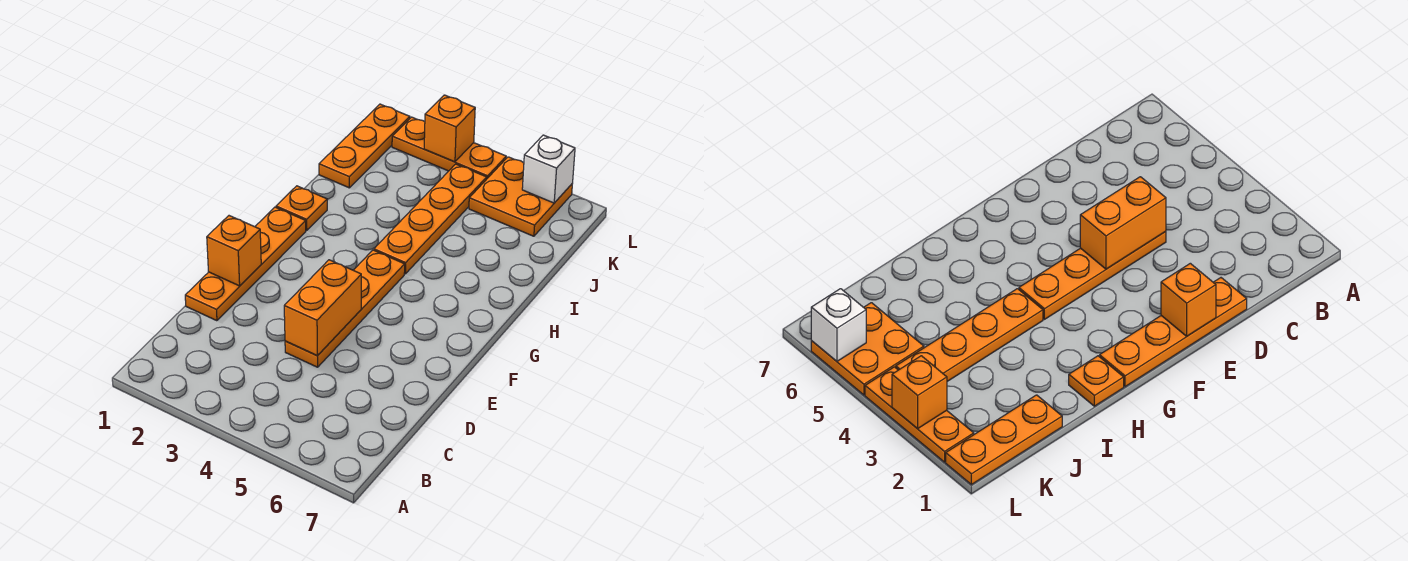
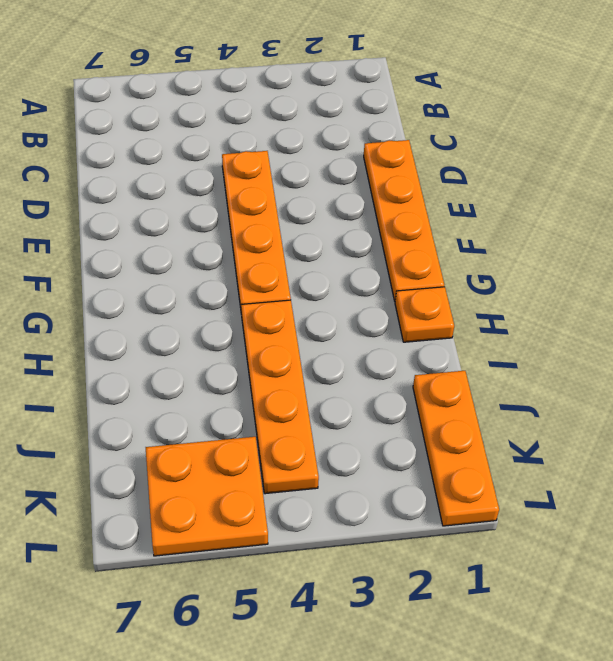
none -> orange 1x3 plate [392,117,506,178]
none -> orange 1x2 brick [284,260,361,356]

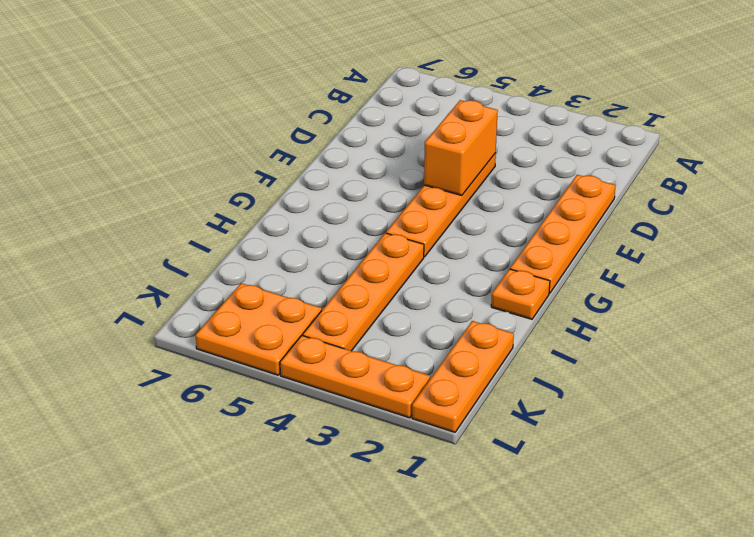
none -> orange 1x1 brick [207,216,261,286]
none -> orange 1x1 brick [424,95,475,162]

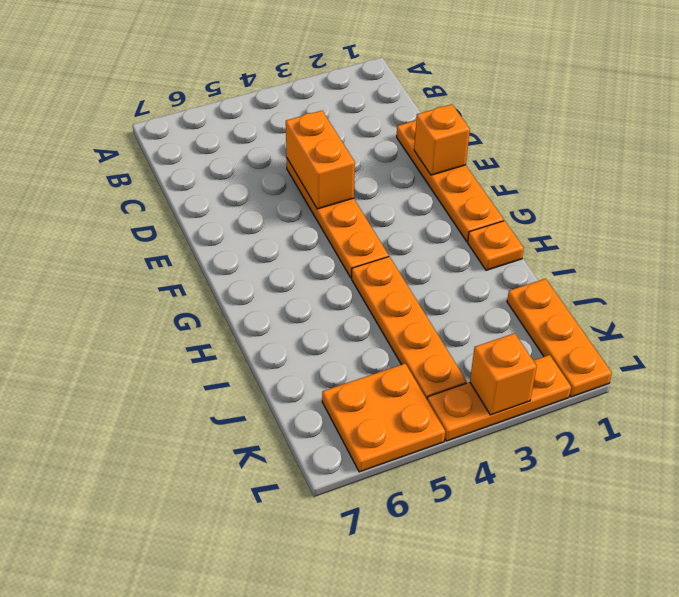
none -> white 1x1 brick [522,135,575,203]

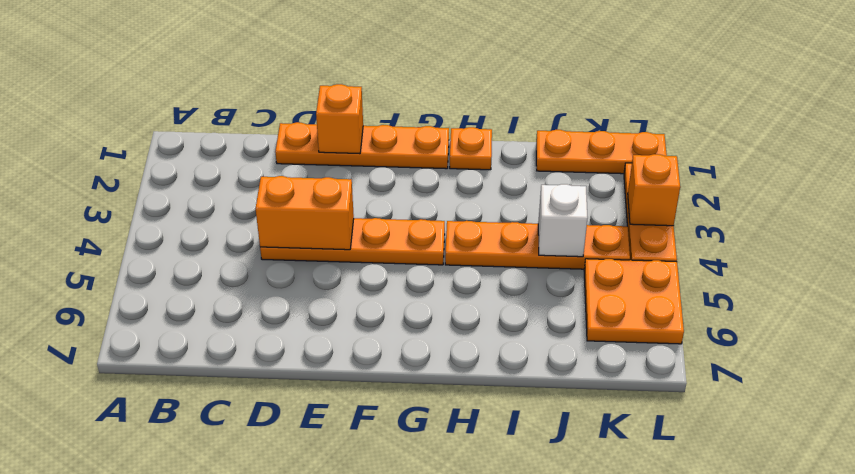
white 1x1 brick [538,184,588,257] -> white 1x1 brick moved to [522,135,575,203]

